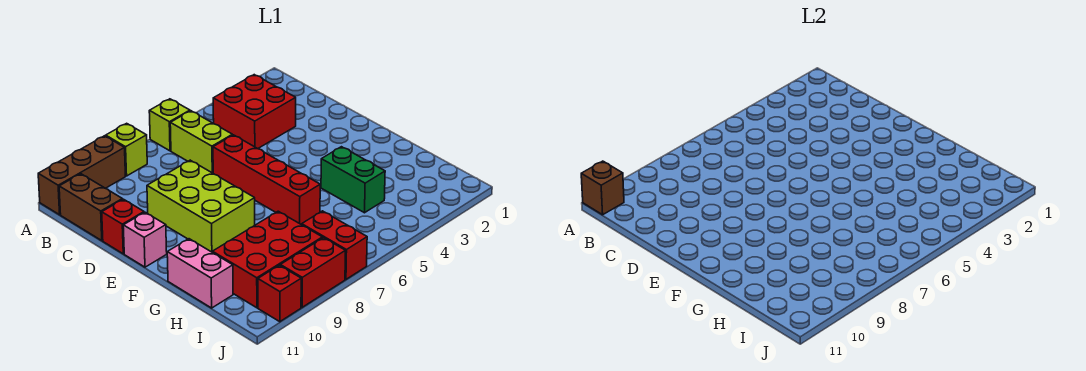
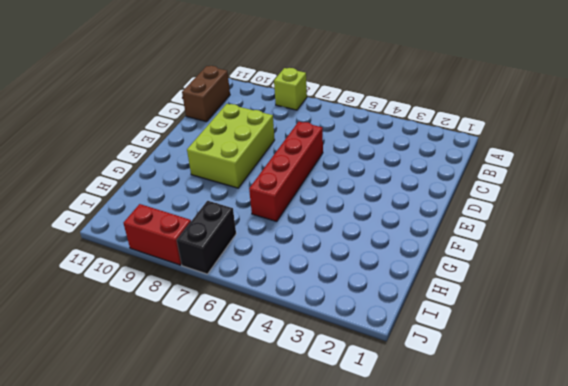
black 1x2 brick [177,201,236,274] -> red 1x2 brick [302,211,367,279]
none -> lime 1x1 brick [149,99,190,151]
none -> brown 1x3 brick [38,136,126,215]
none -> red 2x2 brick [213,75,296,149]

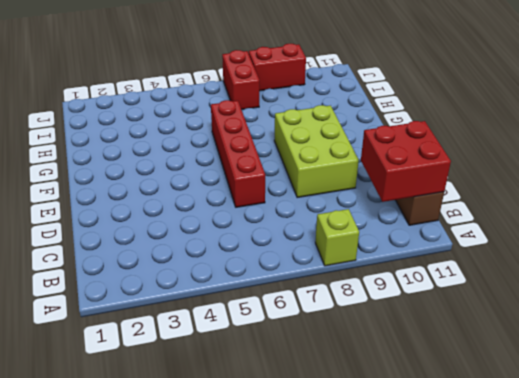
red 2x2 brick [361,121,451,202] -> red 2x2 brick moved to [213,75,296,149]
none -> lime 1x1 brick [149,99,190,151]
none -> brown 1x3 brick [38,136,126,215]
none -> lime 1x2 brick [170,111,232,173]

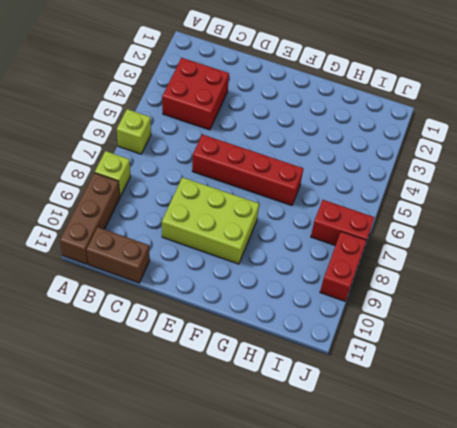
none -> lime 1x2 brick [170,111,232,173]
none -> red 1x1 brick [102,199,144,254]
none -> pink 1x1 brick [123,212,167,267]

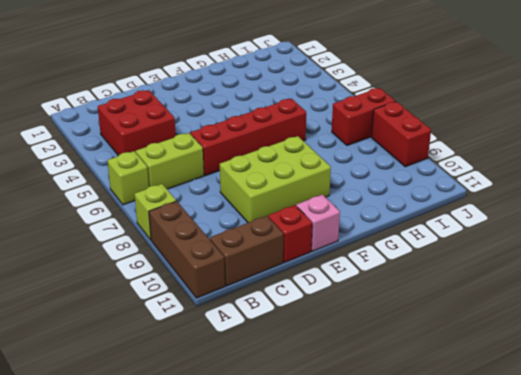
none -> green 1x2 brick [321,147,385,213]
none -> pink 1x2 brick [167,239,233,308]
none -> red 2x3 brick [212,211,322,308]

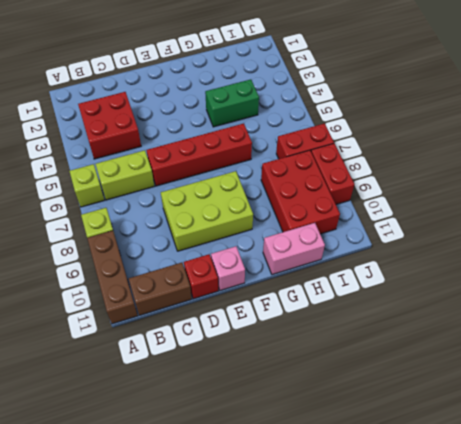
none -> red 1x1 brick [258,265,301,322]
none -> brown 1x1 brick [581,161,624,215]

